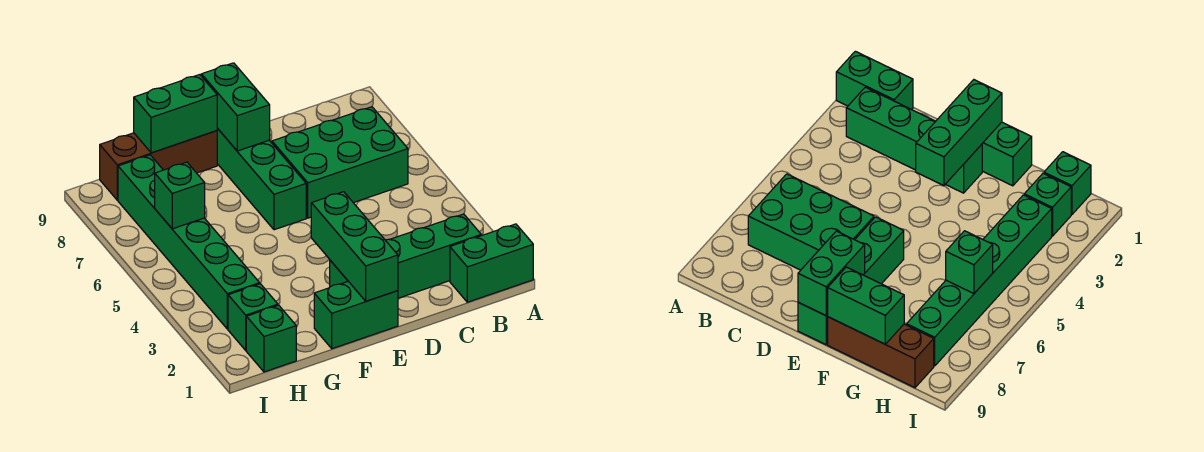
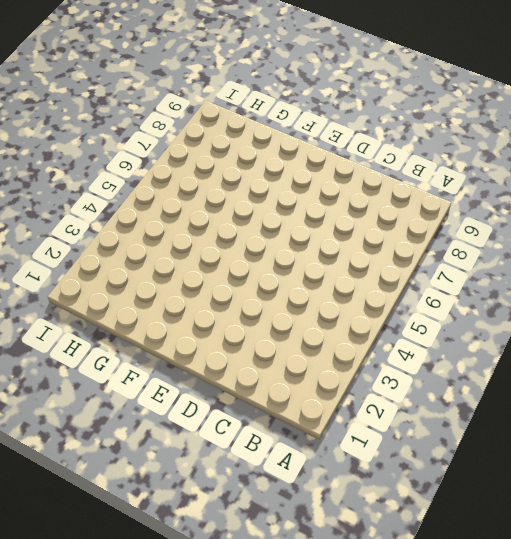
none -> green 1x2 brick [450,224,533,302]
none -> green 1x4 brick [330,214,481,298]
none -> green 2x3 brick [272,107,408,218]

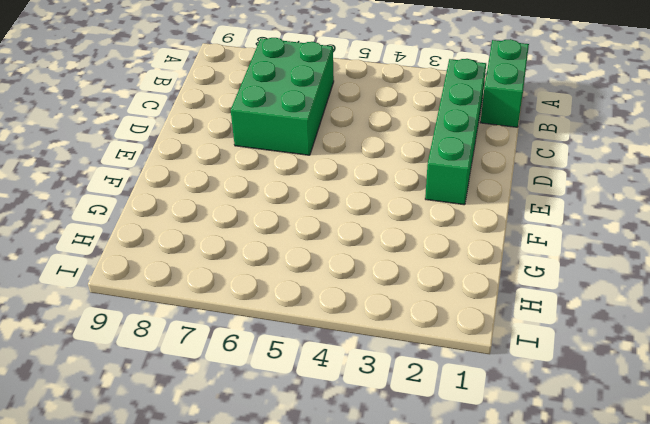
none -> green 1x2 brick [314,281,398,349]
none -> green 1x4 brick [217,128,306,230]
none -> brown 1x3 brick [100,131,217,200]

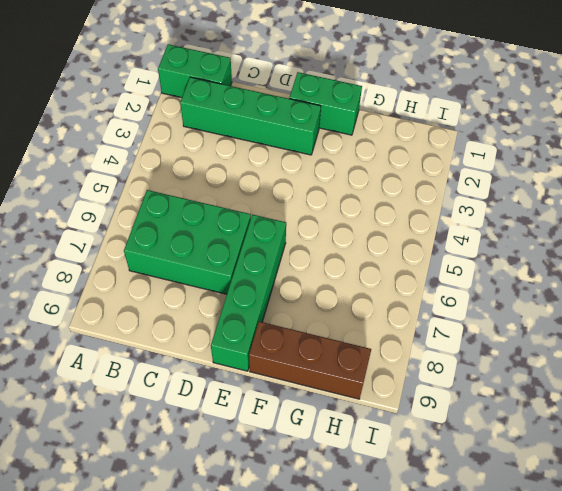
none -> green 1x1 brick [246,305,296,372]
none -> green 1x1 brick [228,284,278,350]
none -> green 1x6 brick [118,155,260,329]

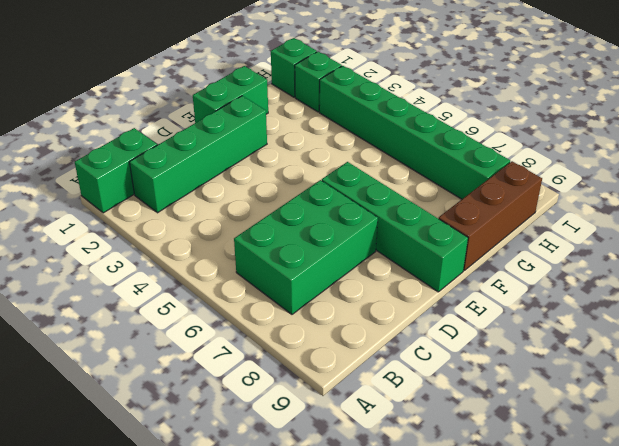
none -> green 1x3 brick [311,192,398,301]
none -> green 1x2 brick [201,63,270,151]
none -> green 1x2 brick [134,75,217,153]

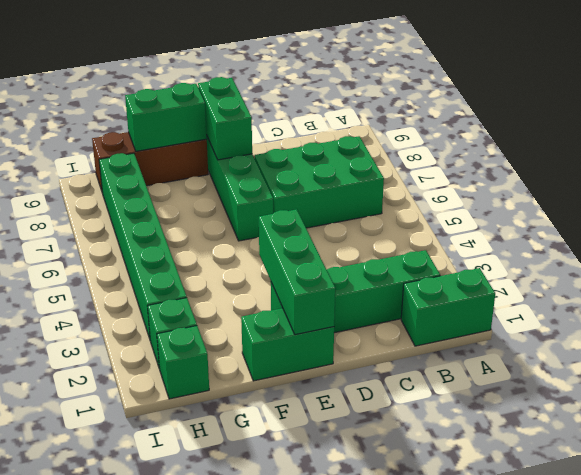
none -> green 1x1 brick [155,162,205,229]

